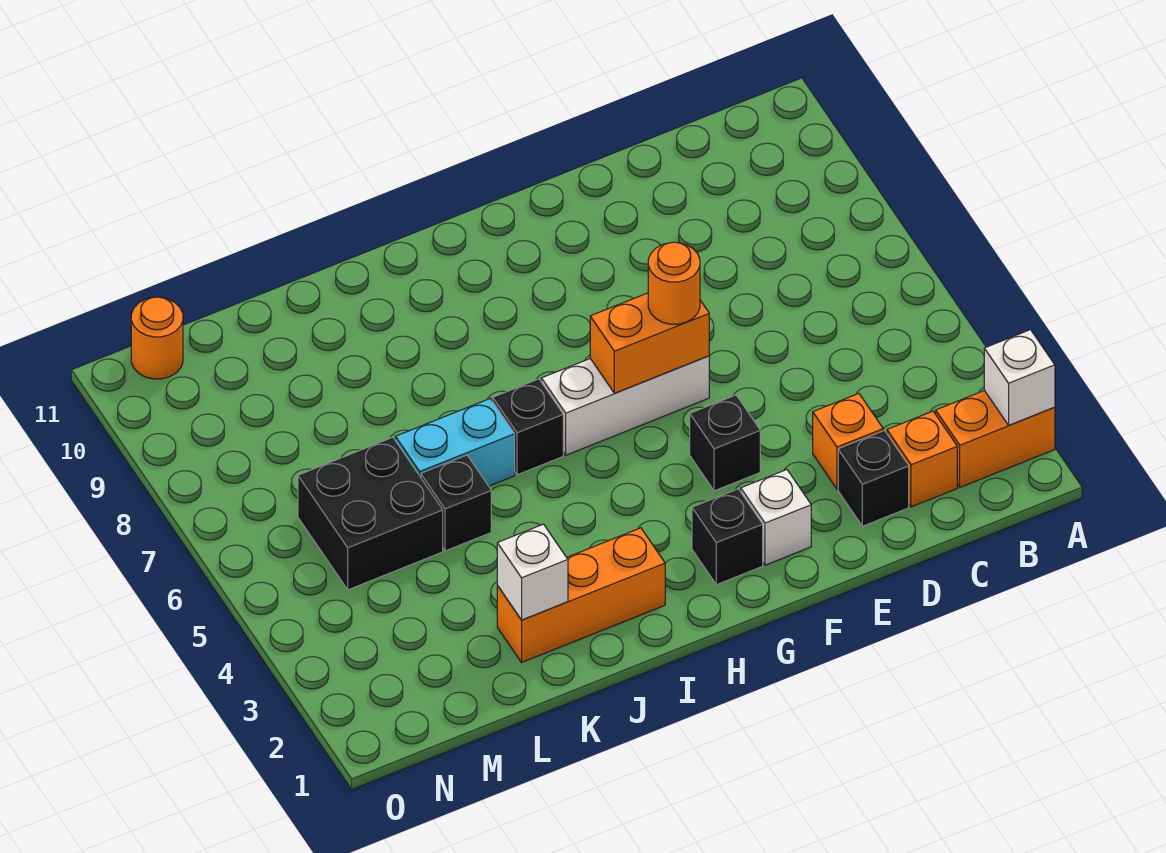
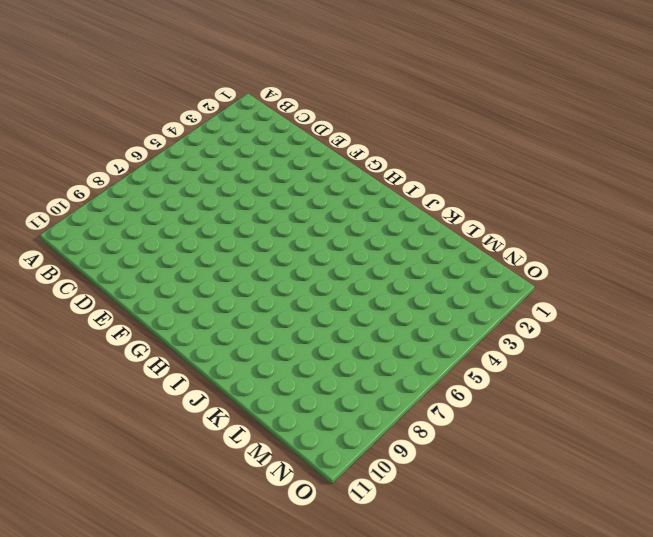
none -> orange 1x2 brick [936,391,1055,487]
none -> orange 1x1 brick [887,411,957,507]
none -> black 1x1 brick [838,431,909,526]

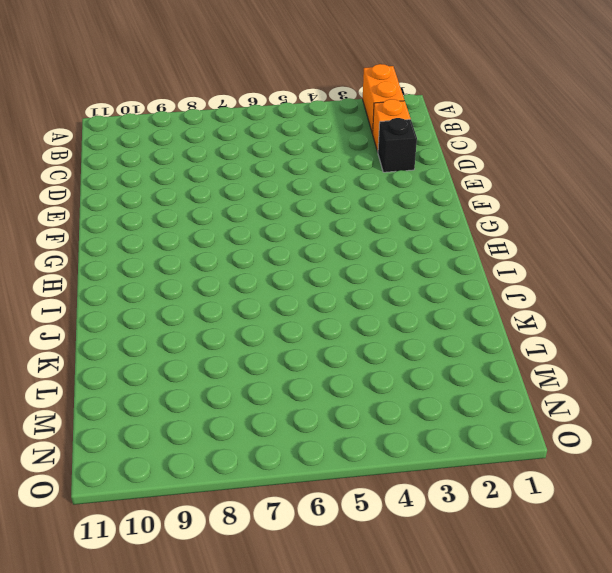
none -> orange 1x1 brick [813,393,883,489]
none -> white 1x1 brick [741,470,811,565]
none -> black 1x1 brick [690,395,760,491]

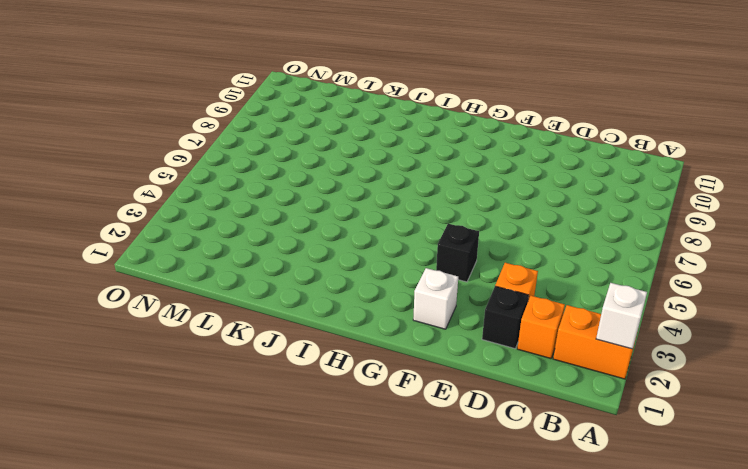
none -> white 1x3 brick [541,356,709,455]
none -> black 1x1 brick [692,489,763,585]
none -> orange 1x3 brick [497,528,665,662]

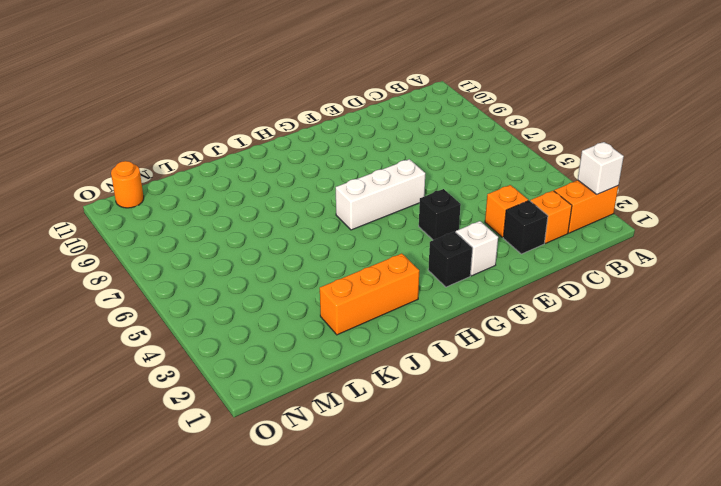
none -> black 1x1 brick [493,379,563,475]
none -> cyan 1x2 brick [395,399,515,486]
none -> black 1x1 brick [421,455,491,551]

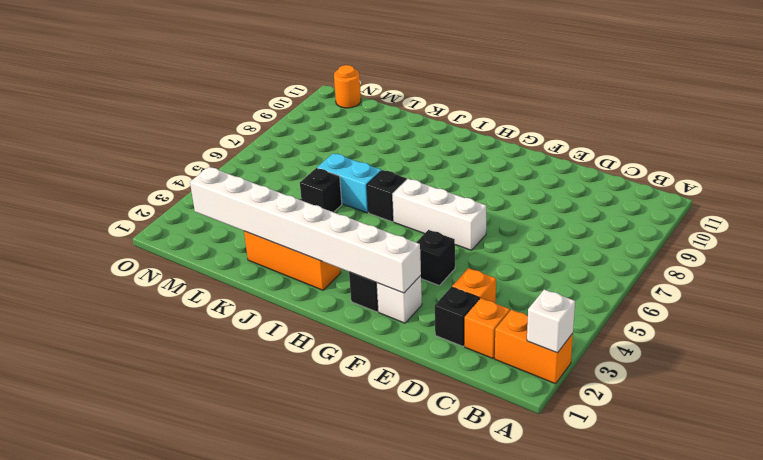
white 1x8 brick [190,167,421,293] -> white 1x1 brick [497,524,568,620]
none -> black 2x2 brick [298,437,443,590]
none -> orange 1x2 brick [590,293,709,393]
none -> orange 1x1 round brick [648,242,700,324]

